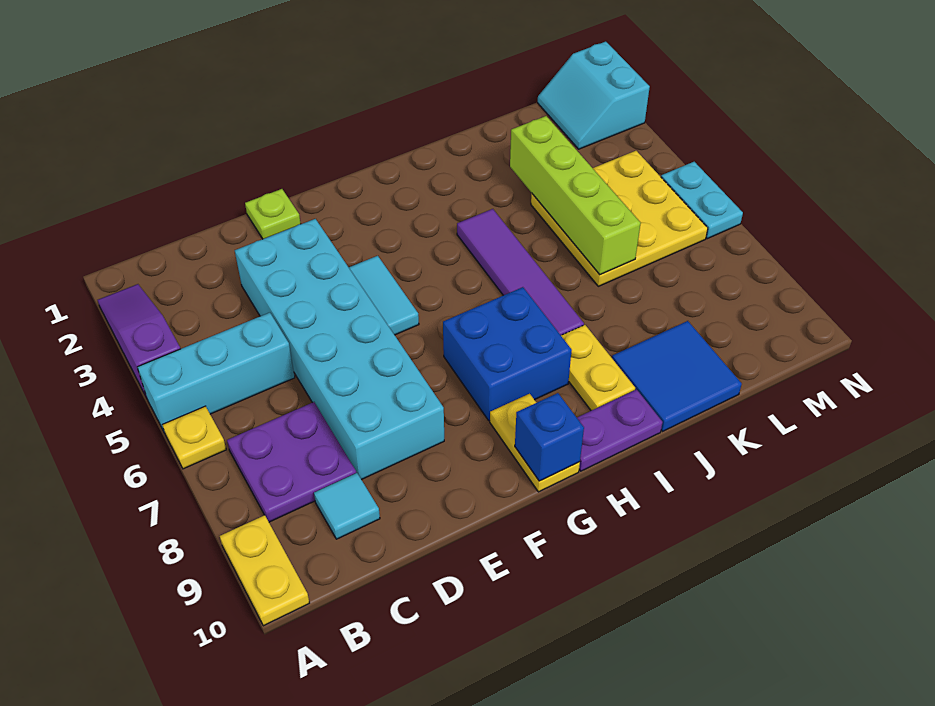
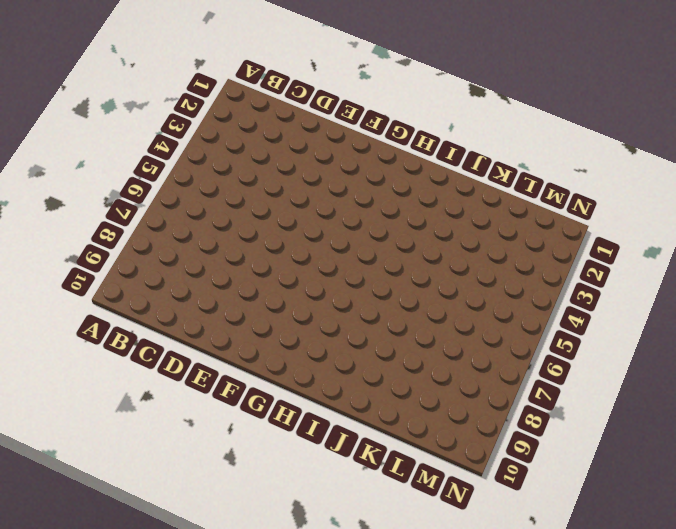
none -> purple 1x3 slope [98,284,180,398]
none -> cyan 1x3 brick [137,313,295,433]
none -> yellow 1x1 plate [163,406,226,469]

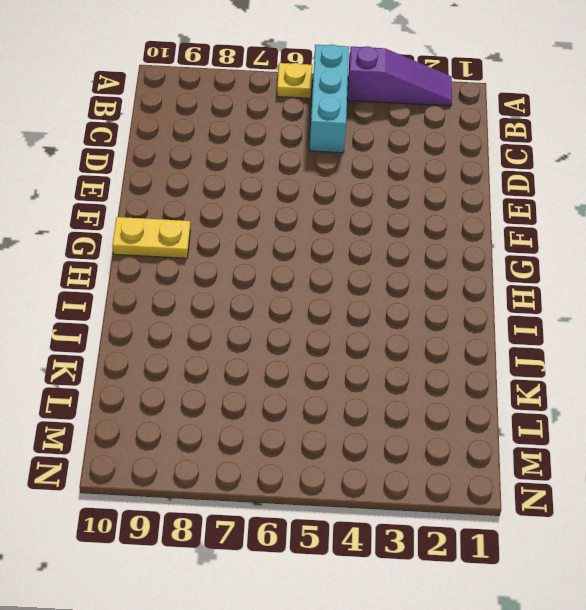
none -> yellow 1x2 plate [220,515,309,626]
none -> purple 2x2 plate [227,402,356,522]
none -> cyan 1x1 tile [314,473,380,539]

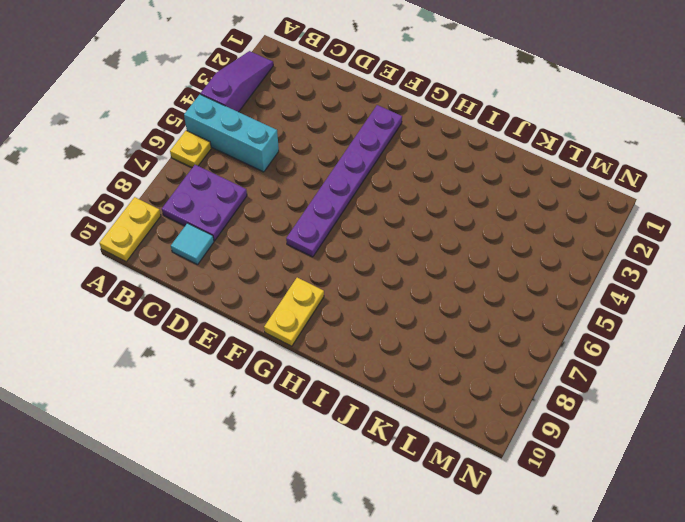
purple 1x6 plate [286,105,402,257] -> cyan 1x2 tile [349,256,419,335]
none -> cyan 2x6 brick [235,219,444,480]
none -> lime 1x1 plate [245,189,301,239]
none -> blue 2x2 brick [443,287,572,421]

